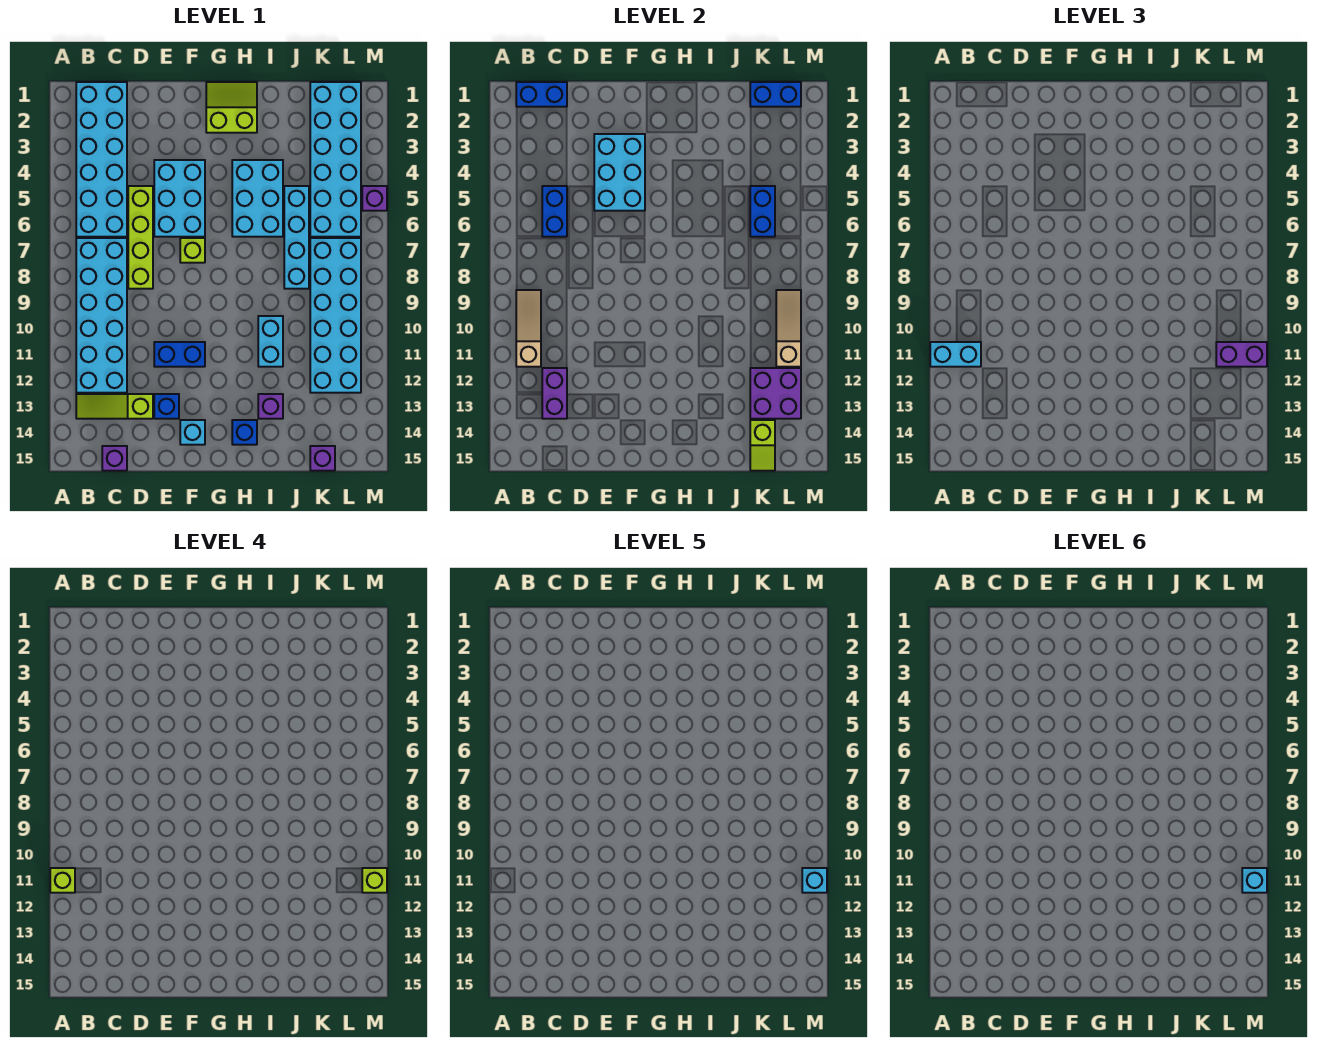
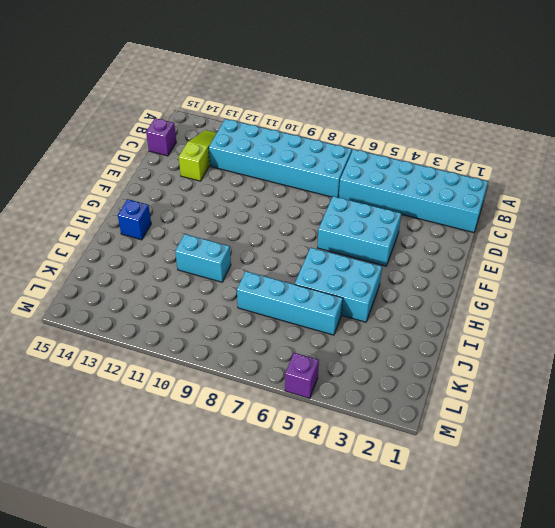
none -> lime 1x4 brick [128,186,153,289]
none -> blue 1x2 brick [154,342,205,367]
none -> blue 1x1 brick [154,394,179,419]
none -> lime 1x1 brick [180,238,205,263]

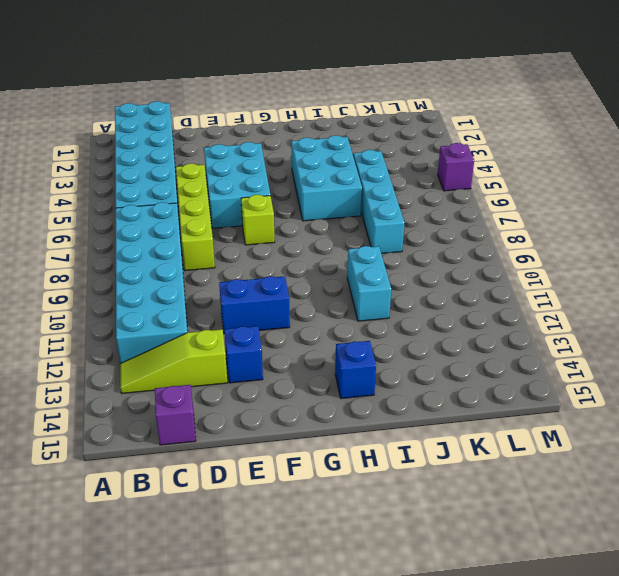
none -> cyan 1x1 brick [180,420,205,445]
none -> lime 2x2 slope [206,82,257,133]
none -> purple 1x1 brick [258,394,283,419]
none -> cyan 2x6 brick [310,82,361,237]

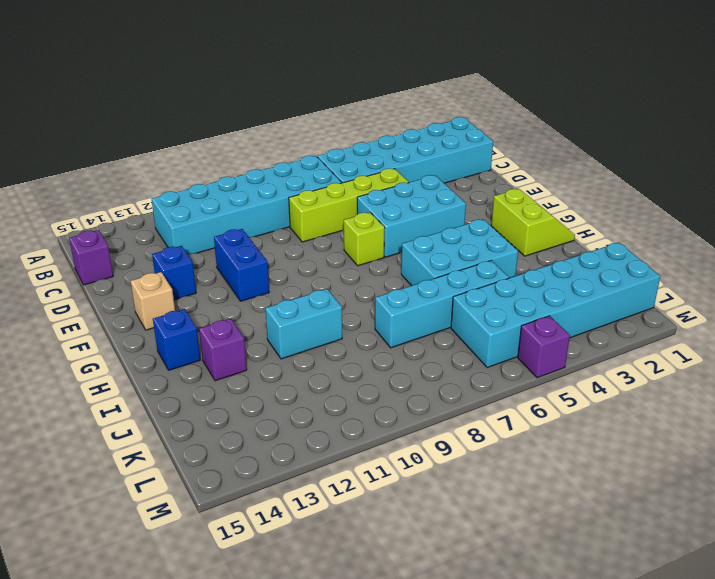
tan 1x1 brick [131,272,175,330] -> cyan 1x1 brick [180,420,205,445]
none -> lime 1x3 slope [76,394,153,419]
none -> cyan 2x6 brick [310,238,361,393]
none -> purple 1x1 brick [310,446,335,471]
none -> blue 1x2 brick [516,82,567,107]

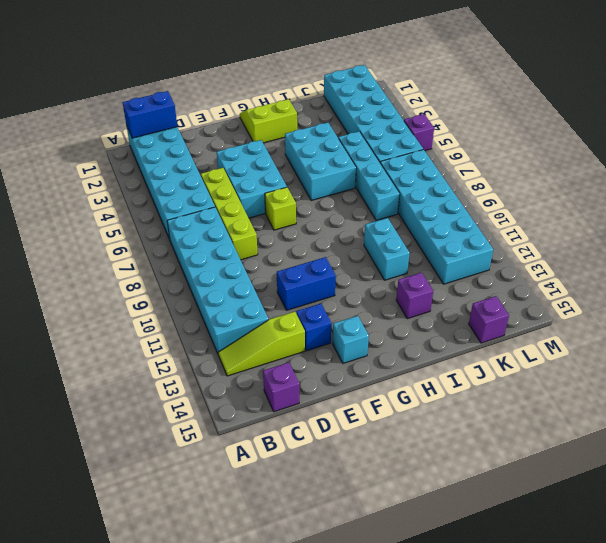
none -> blue 1x1 brick [232,420,257,445]
none -> tan 1x3 slope [516,290,541,367]
none -> blue 1x2 brick [542,186,567,237]
none -> purple 1x2 brick [542,368,567,419]

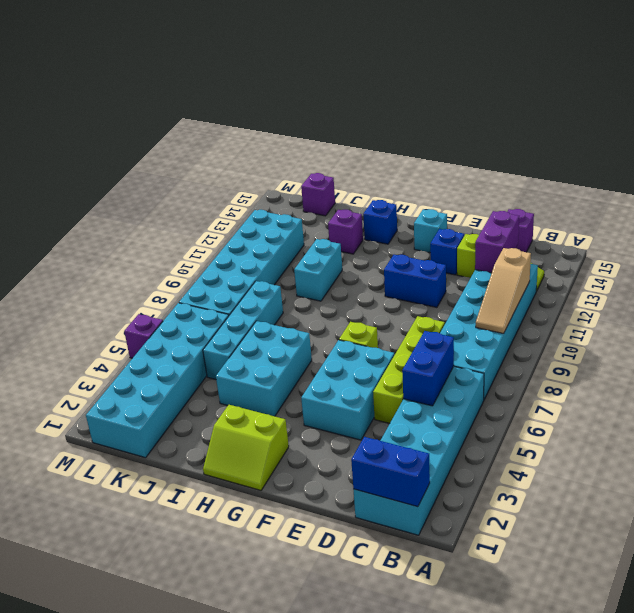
none -> cyan 2x3 brick [594,134,645,211]
none -> blue 1x2 brick [750,82,801,107]
none -> blue 1x2 brick [750,186,775,237]
none -> purple 2x2 brick [750,368,801,419]

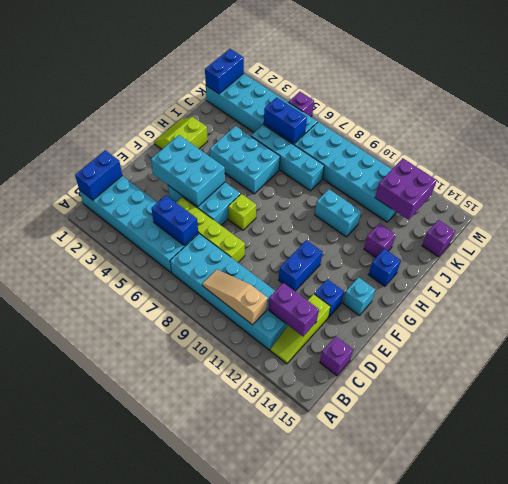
none -> lime 1x2 slope [750,420,775,471]
none -> tan 1x3 slope [776,290,801,367]
none -> cyan 1x2 brick [930,342,981,367]
none -> purple 1x2 brick [1216,342,1267,367]

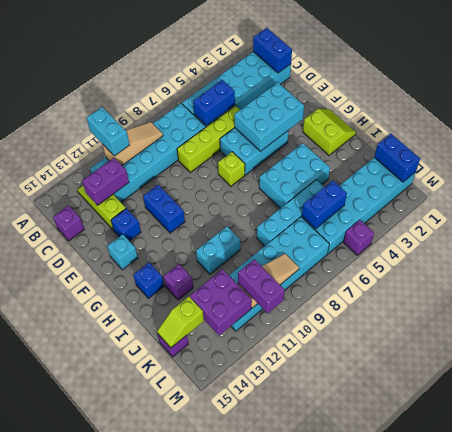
none -> lime 1x1 brick [50,868,75,893]
none -> lime 1x1 brick [362,868,387,893]
none -> cyan 1x1 brick [802,868,827,893]
none -> cyan 1x1 brick [1242,868,1267,893]

